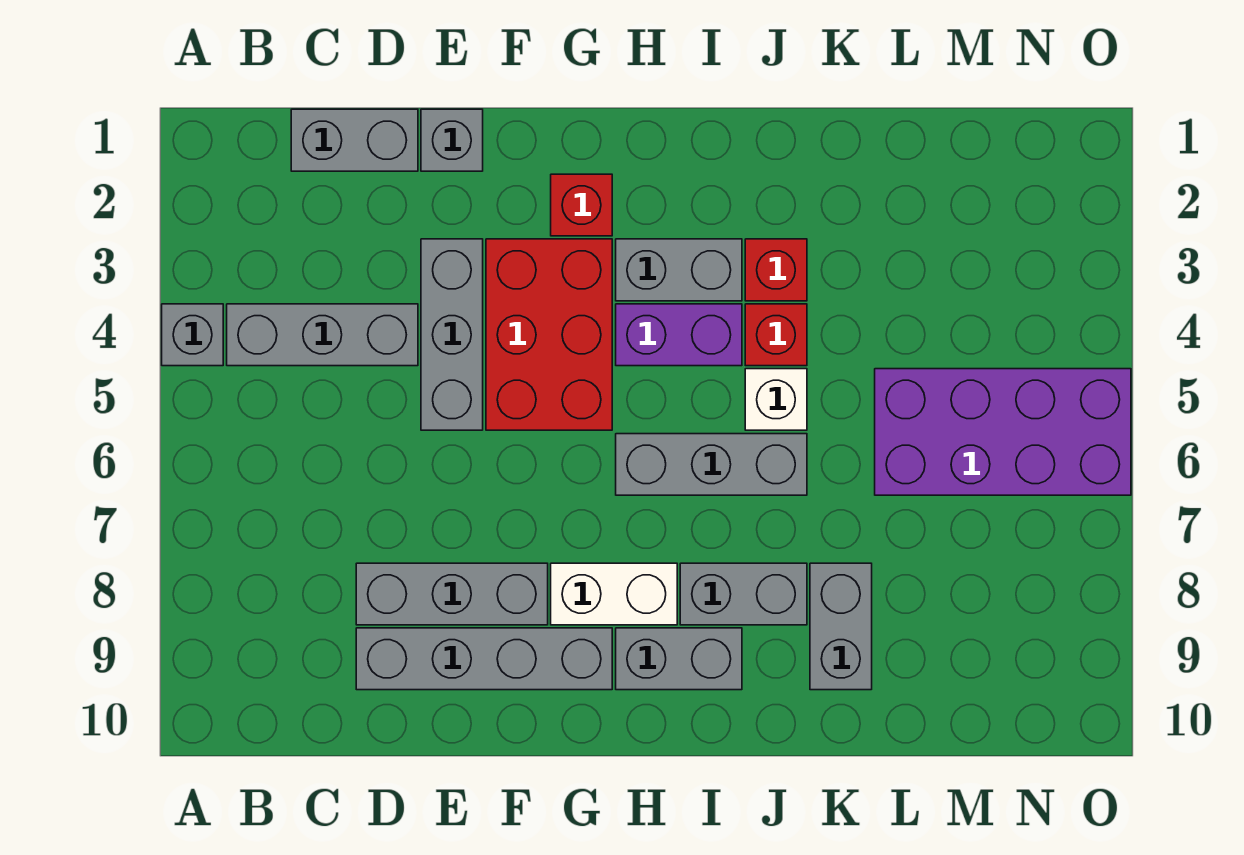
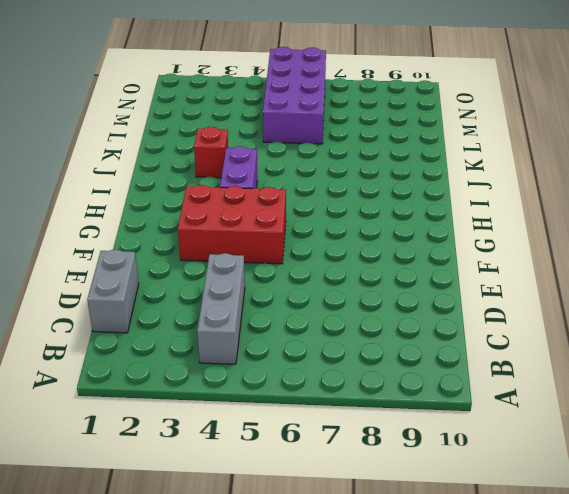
none -> grey 1x1 brick [162,304,223,366]
none -> grey 1x3 brick [356,563,548,625]
none -> grey 1x4 brick [356,628,612,690]

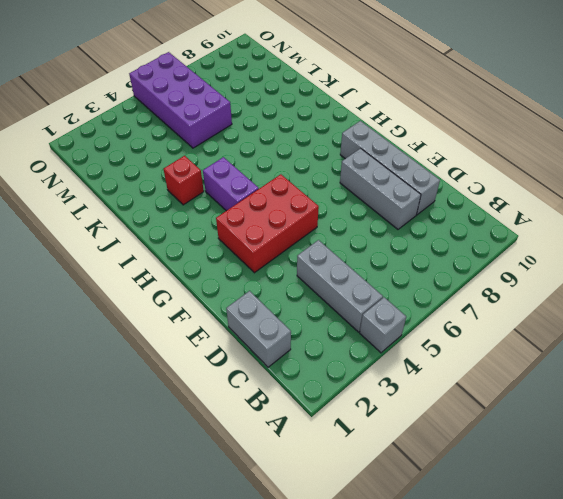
none -> grey 1x1 brick [421,109,483,171]
none -> grey 1x3 brick [421,239,483,430]
none -> red 1x1 brick [551,174,612,236]

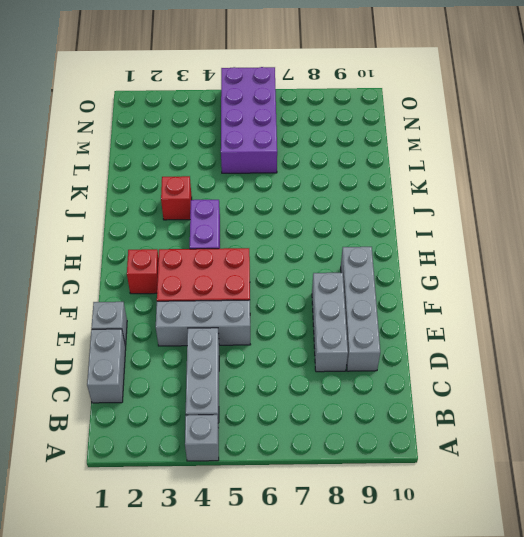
none -> white 1x2 brick [551,563,677,625]
none -> grey 1x2 brick [616,239,742,301]
none -> grey 1x3 brick [616,434,807,495]

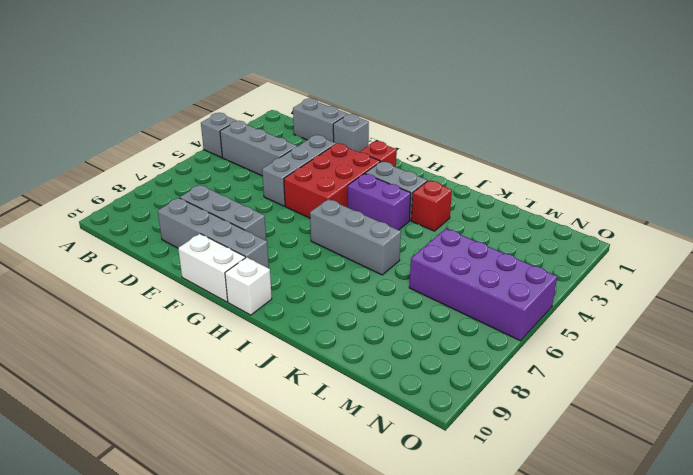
white 1x2 brick [178,234,246,302] -> white 1x2 brick moved to [551,563,677,625]
white 1x1 brick [225,257,272,315] -> white 1x1 brick moved to [745,369,807,430]
none -> grey 1x2 brick [616,628,742,690]
none -> grey 1x2 brick [680,563,807,625]
none -> red 1x1 brick [745,304,807,366]

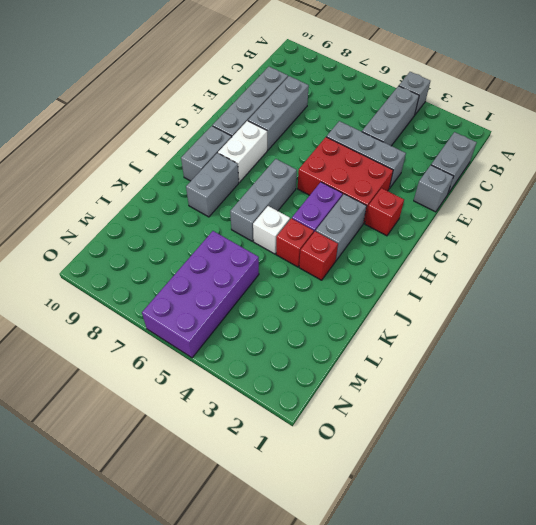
none -> grey 1x2 brick [810,563,872,690]

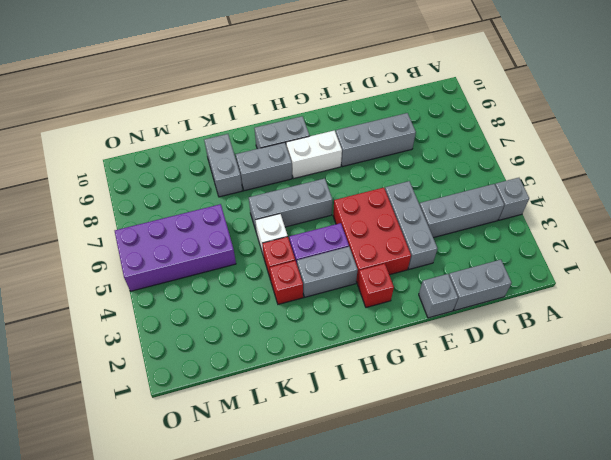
none -> grey 1x4 brick [356,628,612,690]

